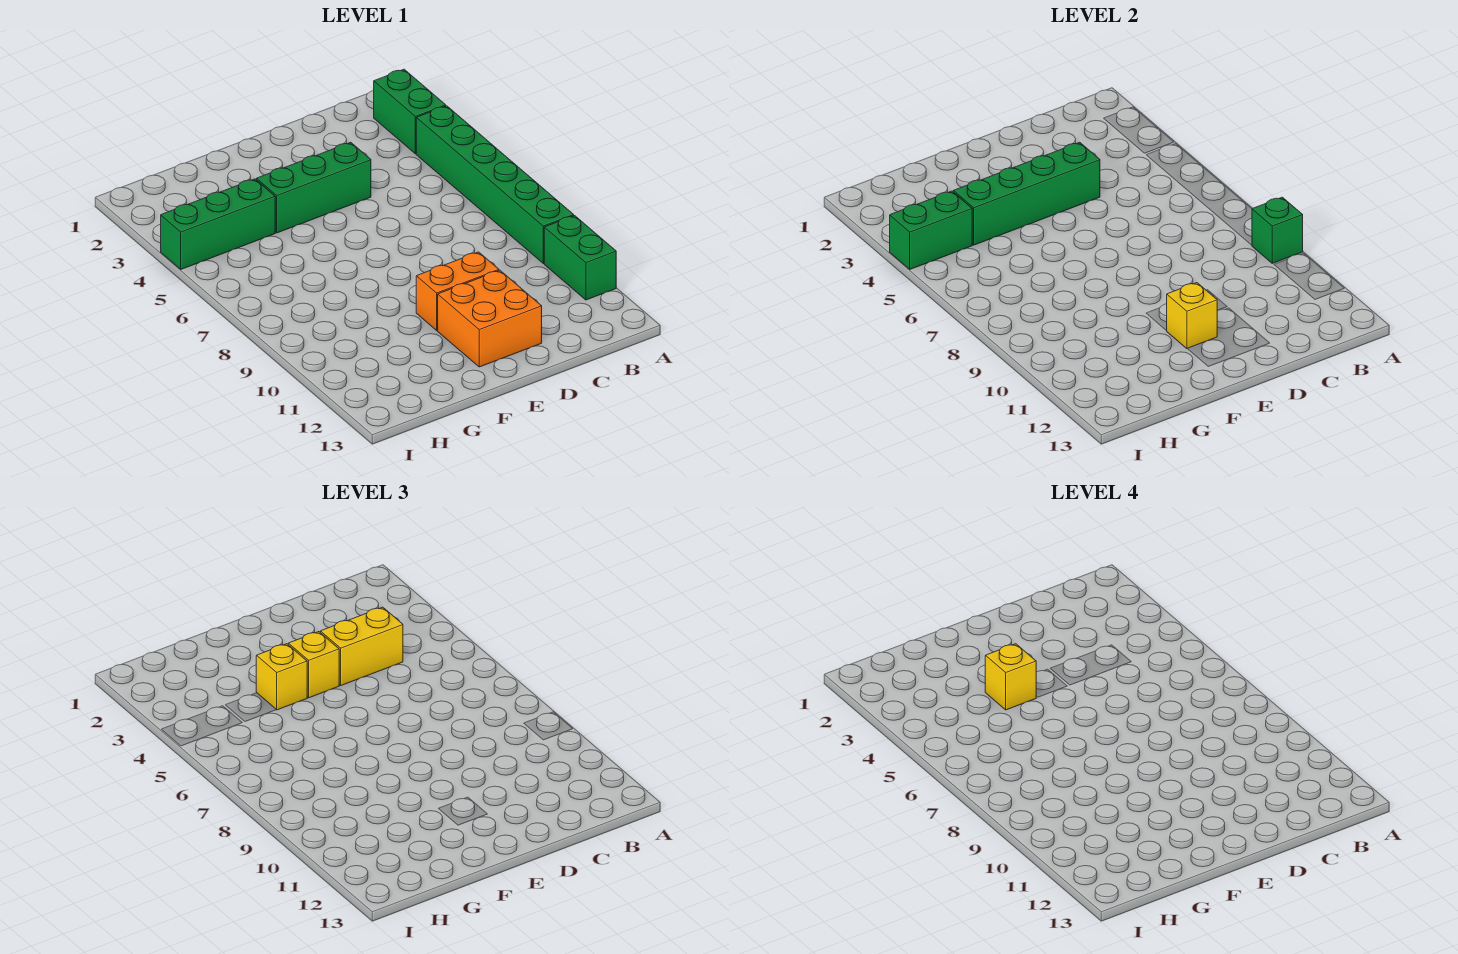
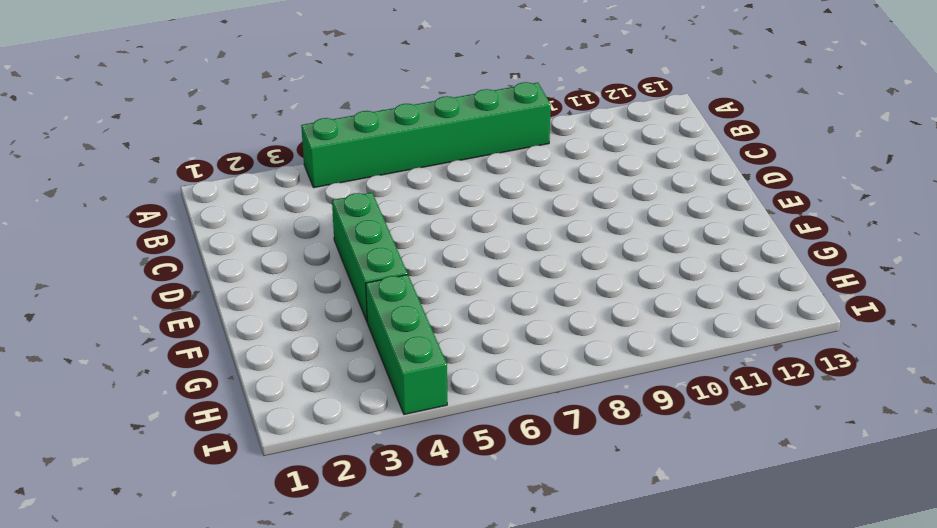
none -> green 1x2 brick [374,69,446,154]
none -> green 1x2 brick [544,216,616,300]
none -> orange 1x2 brick [416,252,499,330]

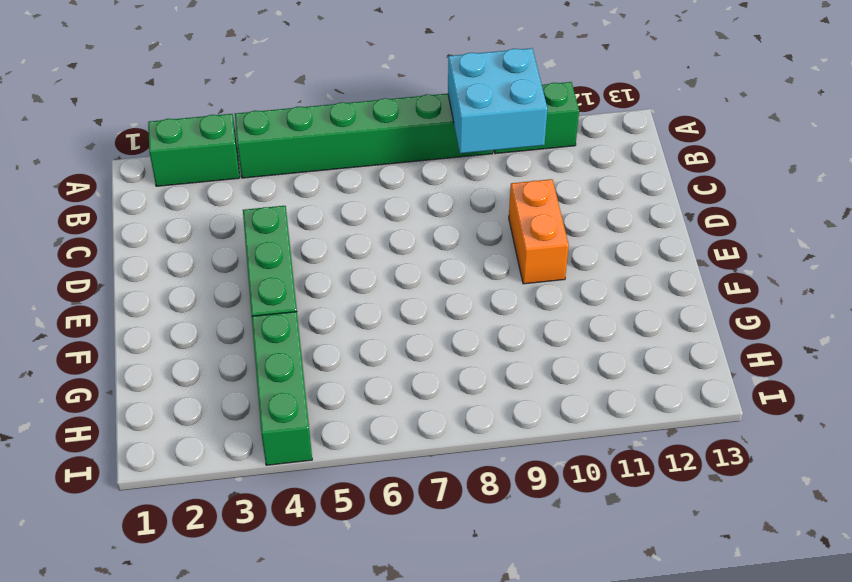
cyan 2x2 brick [448,48,547,153] -> green 1x1 brick [1252,197,1303,263]
none -> orange 2x2 brick [438,270,542,367]
none -> green 1x4 brick [953,142,1100,245]
none -> yellow 1x1 brick [1167,283,1217,349]

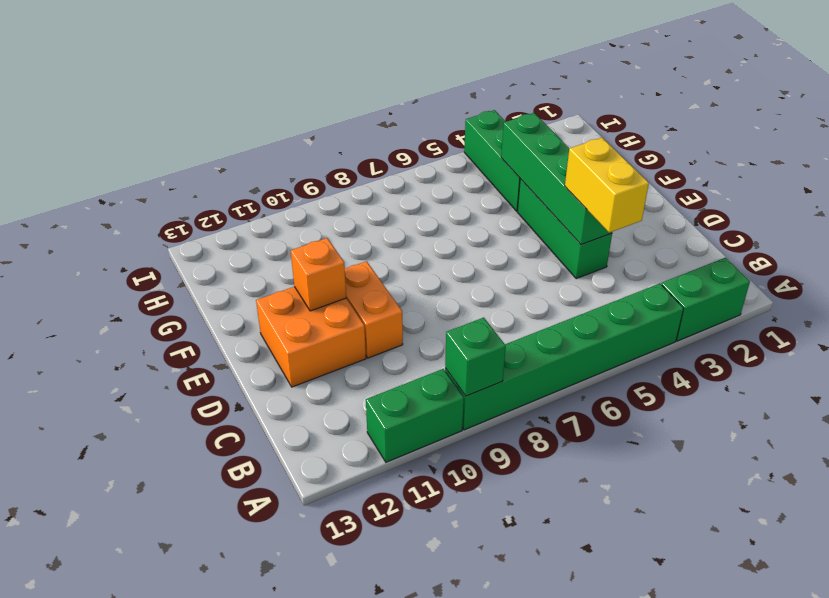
orange 1x1 brick [291,238,346,311] -> yellow 1x1 brick [1167,283,1217,349]
none -> green 1x2 brick [890,191,972,269]
none -> yellow 1x1 brick [288,632,340,698]
none -> yellow 1x1 brick [256,644,307,710]

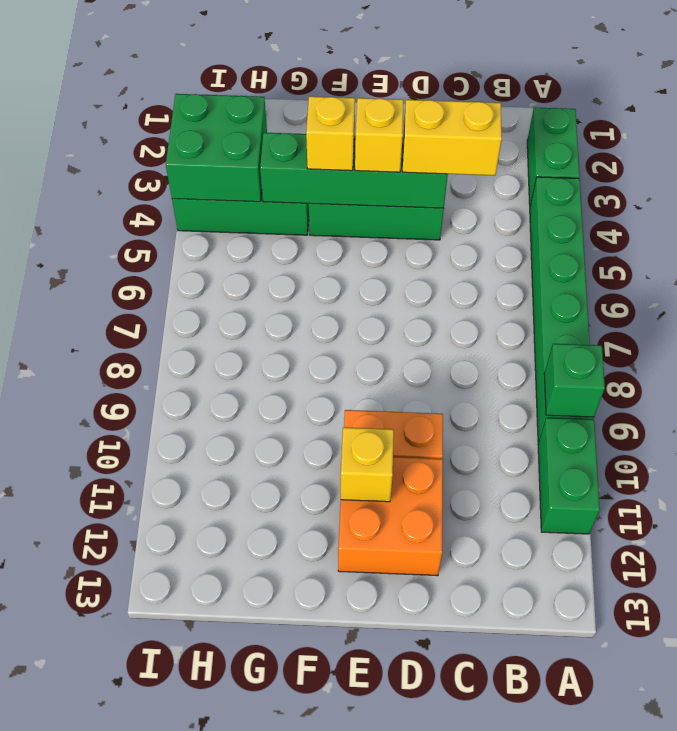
green 2x2 brick [166,94,267,202] -> green 1x2 brick [890,191,972,269]
none -> yellow 1x1 brick [985,644,1036,710]

